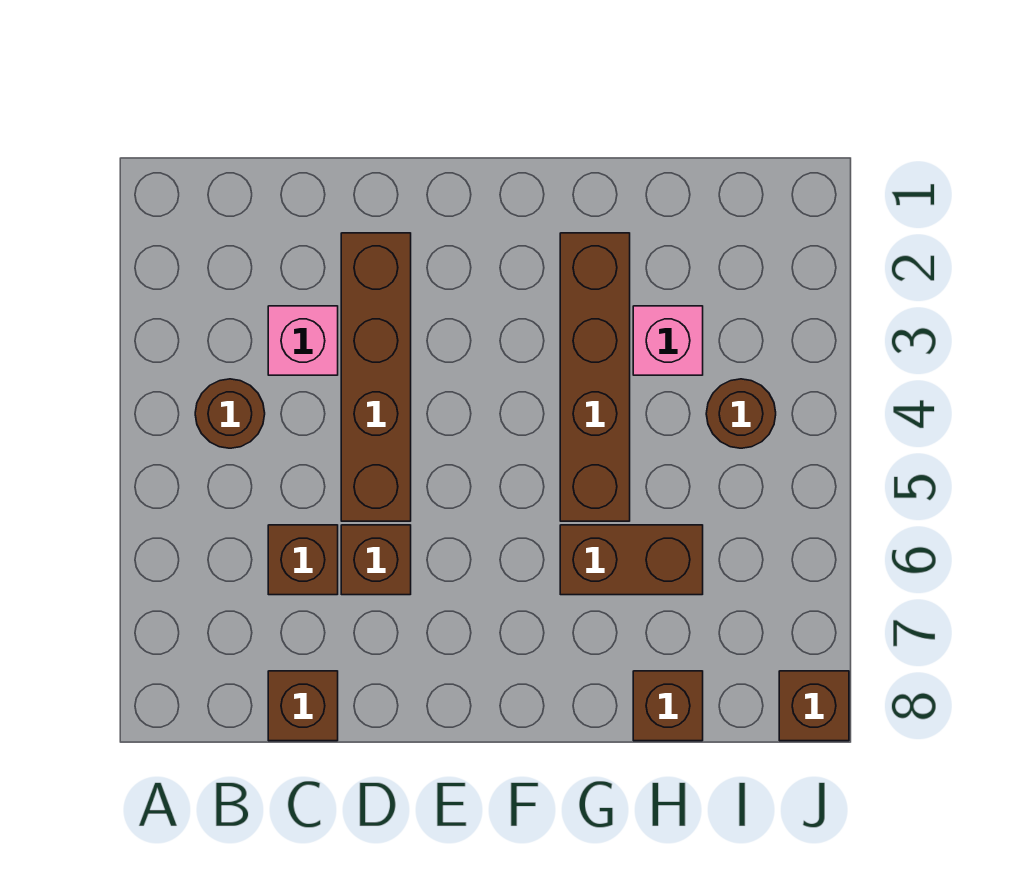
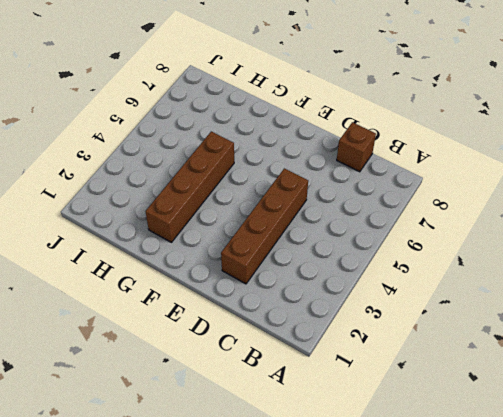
none -> brown 1x1 round brick [195,379,265,448]
none -> pink 1x1 brick [268,306,338,375]
none -> brown 1x1 brick [268,525,338,595]

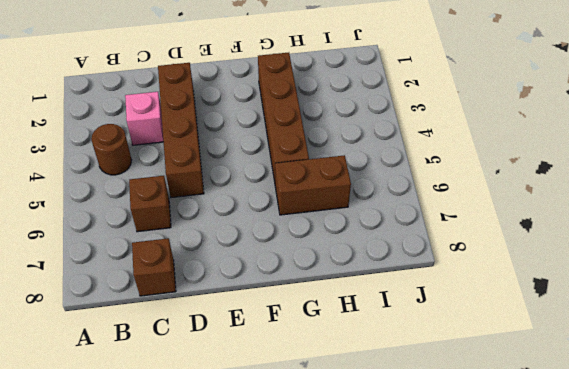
none -> brown 1x1 brick [341,525,411,595]
none -> pink 1x1 brick [633,306,703,375]
none -> brown 1x1 brick [633,671,703,741]

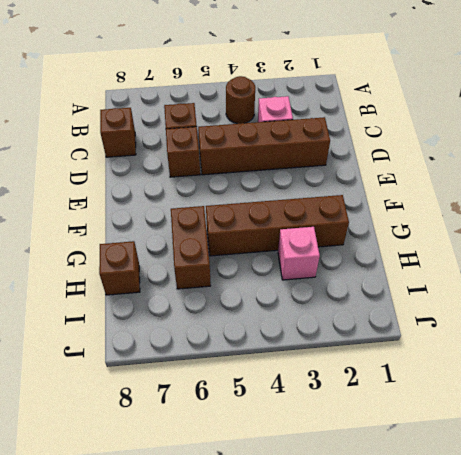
none -> brown 1x1 round brick [706,379,776,448]
none -> brown 1x1 brick [779,671,849,741]

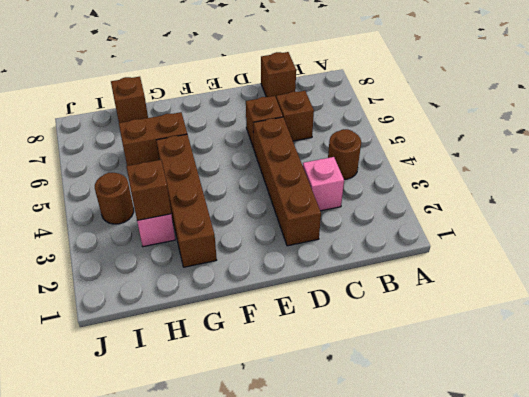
brown 1x1 brick [126,160,171,220] -> brown 1x1 brick moved to [779,671,849,741]

